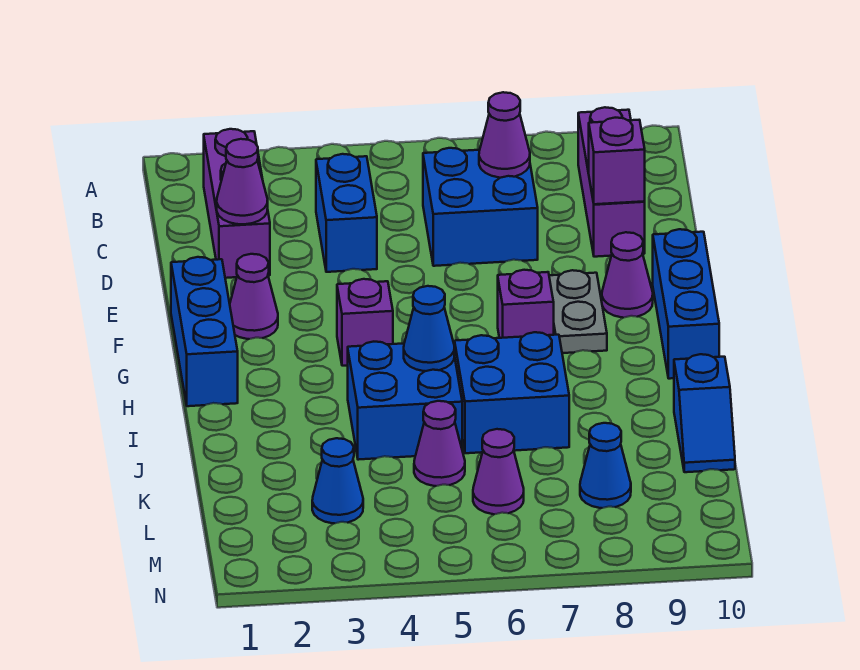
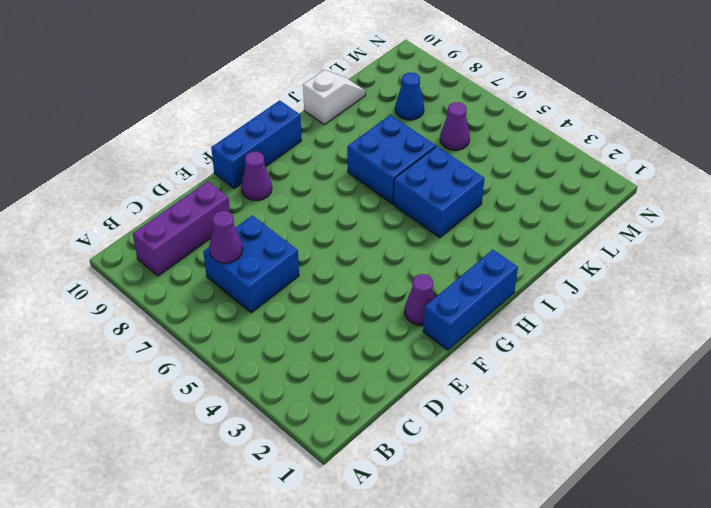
white 1x2 slope [303,70,366,125] -> blue 1x2 slope [674,354,735,472]
none -> purple 1x3 brick [204,129,270,278]
none -> blue 1x2 brick [316,154,377,272]
none -> grey 1x2 plate [549,270,607,353]

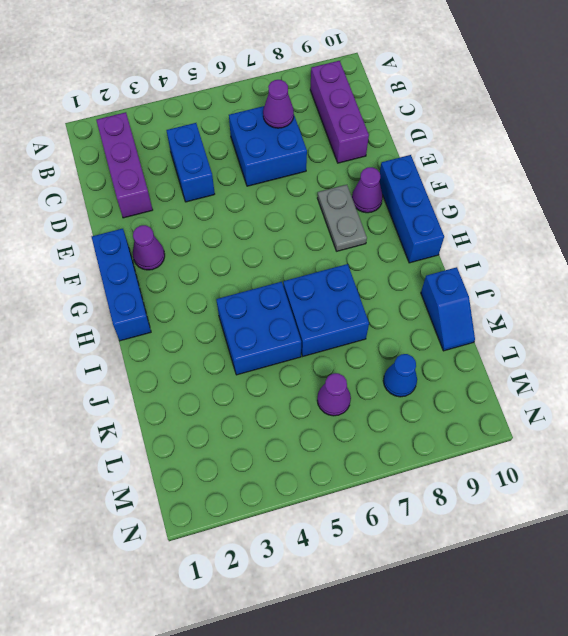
none -> purple 1x1 brick [337,279,393,366]
none -> purple 1x1 brick [498,270,554,338]
none -> purple 1x1 cone [414,401,465,486]

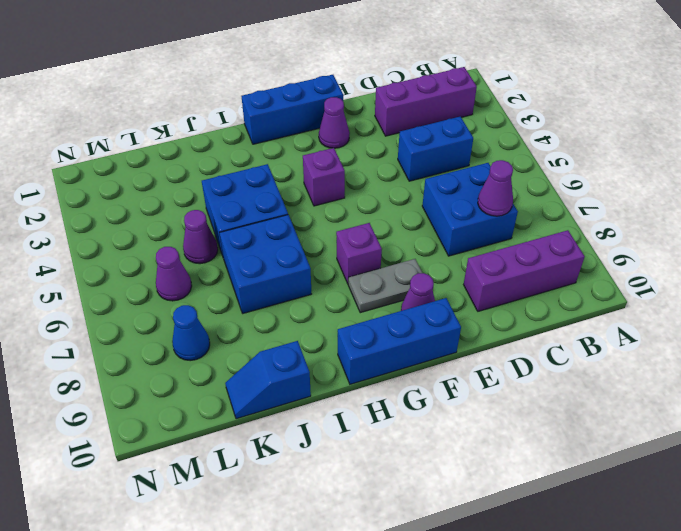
none -> blue 1x1 cone [312,438,363,523]
none -> purple 1x1 cone [217,139,268,224]
none -> purple 1x1 brick [589,118,645,204]

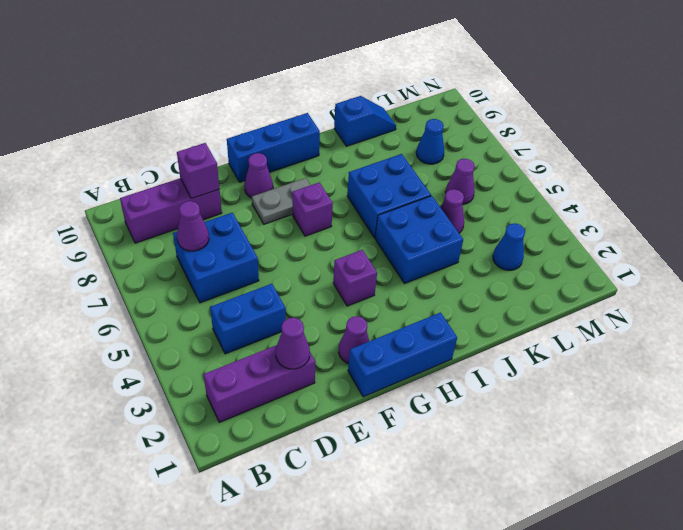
none -> blue 1x1 cone [404,286,454,371]

